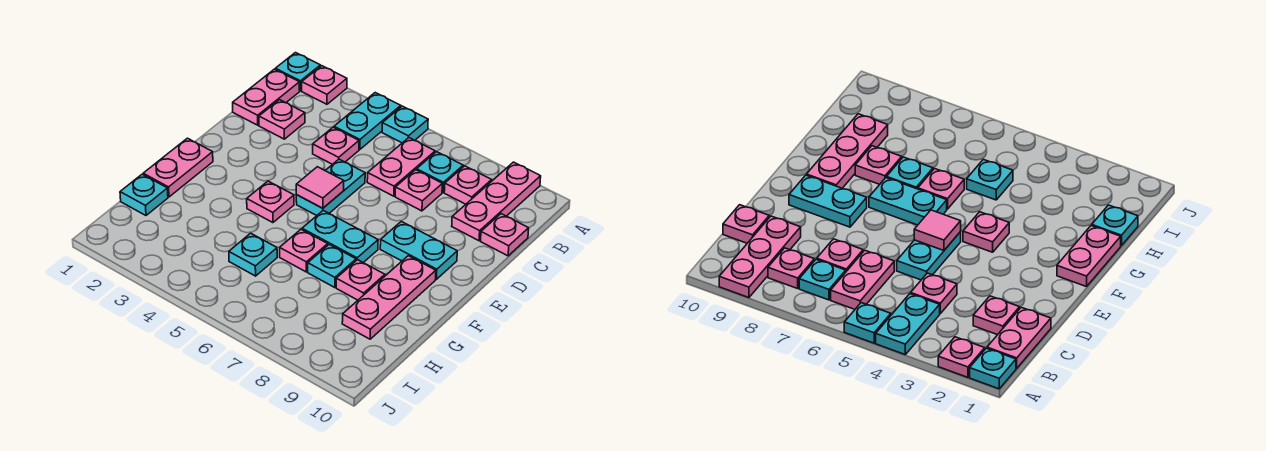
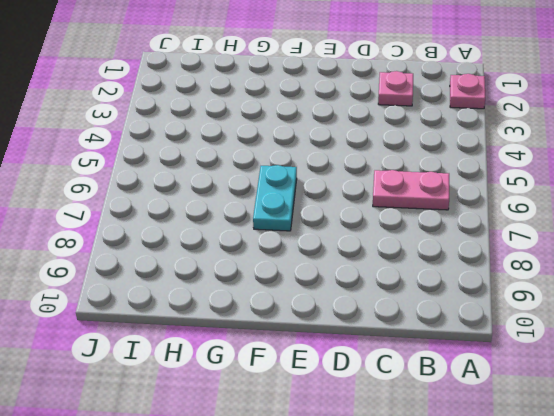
none -> cyan 1x1 plate [275,53,320,91]
none -> cyan 1x2 plate [334,93,401,150]
none -> cyan 1x1 plate [382,106,428,143]

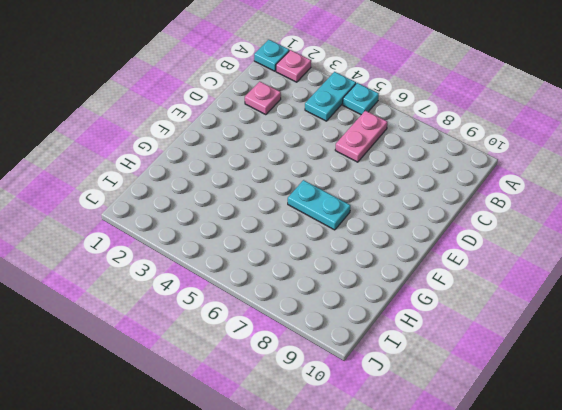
none -> pink 1x3 plate [452,162,541,241]
none -> pink 1x2 plate [233,69,300,125]
none -> cyan 1x1 plate [417,152,463,192]

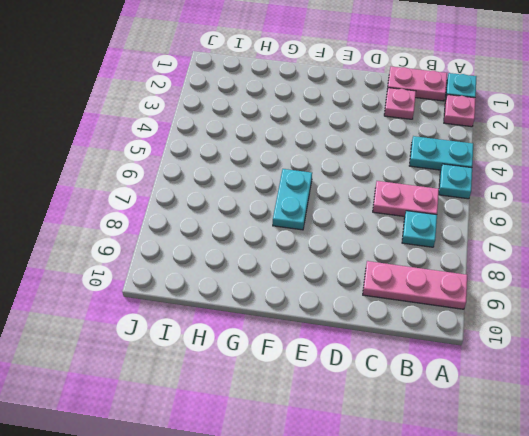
none -> pink 1x1 plate [444,166,492,204]
none -> pink 1x1 plate [313,127,359,164]
none -> pink 1x1 plate [395,170,442,211]

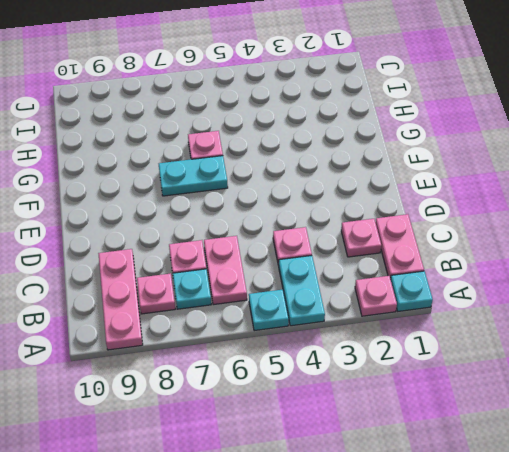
none -> pink 1x1 plate [481,214,529,256]
none -> cyan 1x2 plate [296,159,365,216]
none -> cyan 1x2 plate [380,221,457,279]

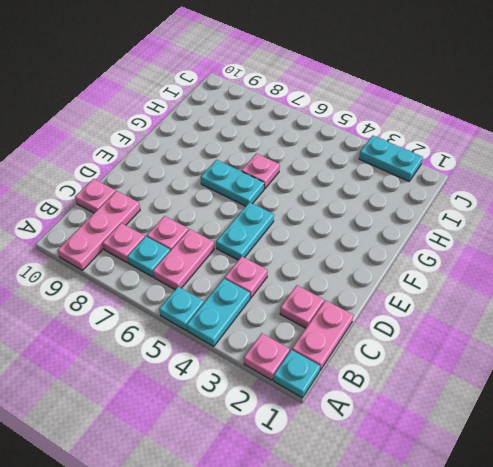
cyan 1x2 plate [359,136,423,181] -> cyan 1x2 plate moved to [380,221,457,279]
none -> pink 1x2 plate [143,138,213,197]
none -> pink 1x1 plate [247,181,294,223]
none -> pink 1x3 plate [342,256,436,339]

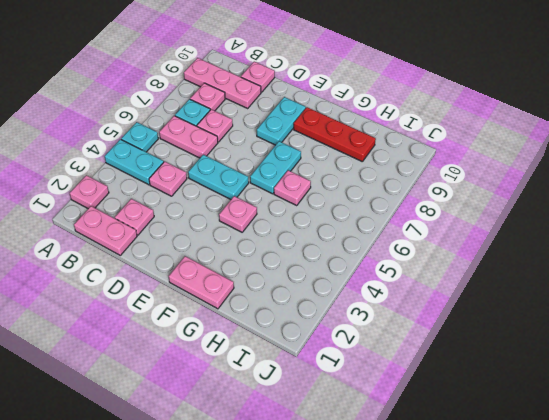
red 1x3 plate [294,107,376,162] -> pink 1x3 plate [342,256,436,339]
none -> cyan 1x1 plate [275,53,320,91]
none -> cyan 1x1 plate [308,245,356,288]
none -> pink 1x1 plate [336,260,385,300]

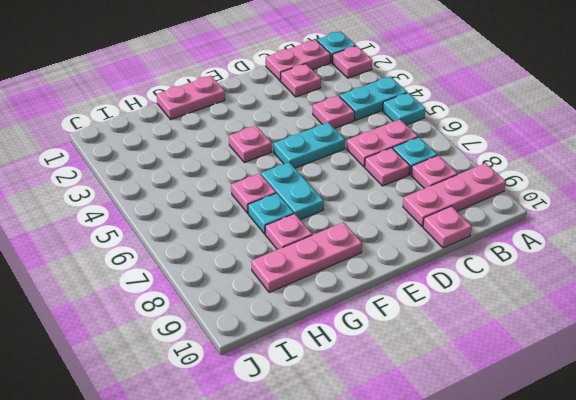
none -> cyan 1x2 plate [380,221,457,279]
none -> cyan 1x1 plate [120,174,168,215]
none -> cyan 1x1 plate [229,233,277,276]

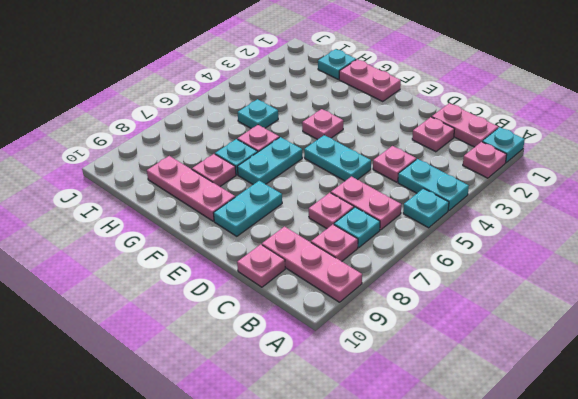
none -> pink 1x1 tile [296,167,344,208]

